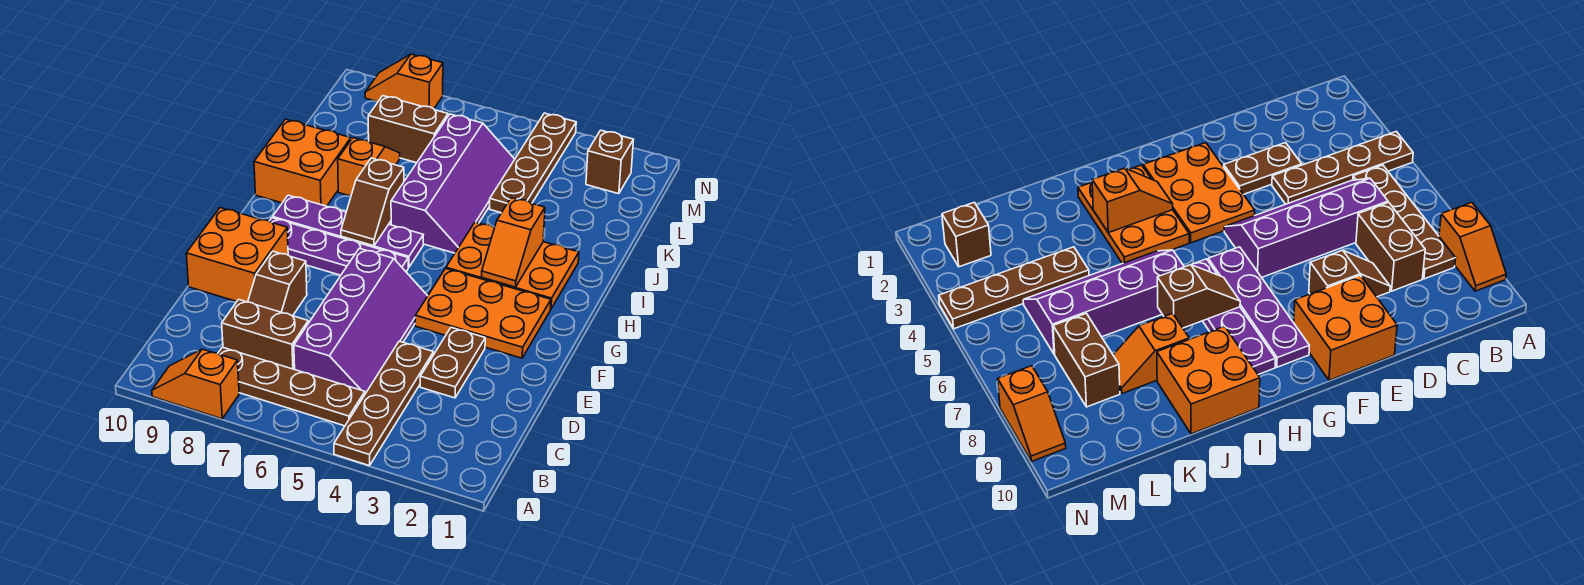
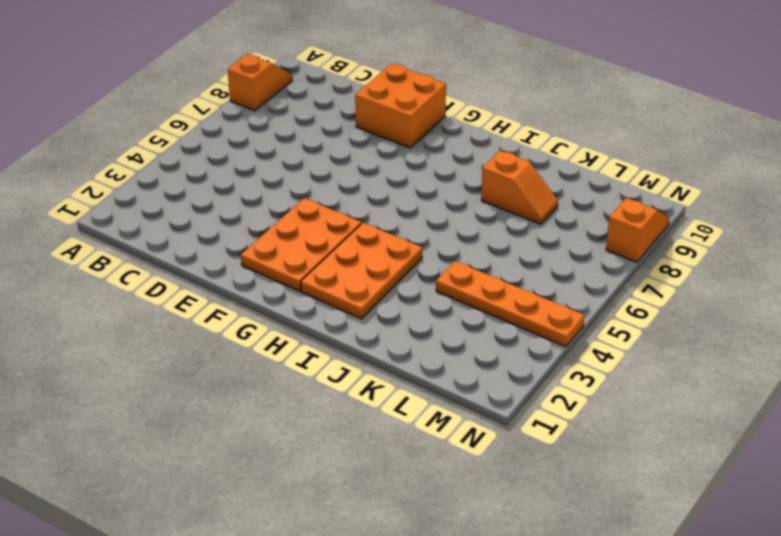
orange 1x4 plate [436,261,584,347] -> brown 1x4 plate [490,113,576,213]
none -> brown 1x4 plate [334,341,434,466]
none -> brown 1x4 plate [218,347,365,426]
none -> purple 2x4 slope [294,248,427,394]

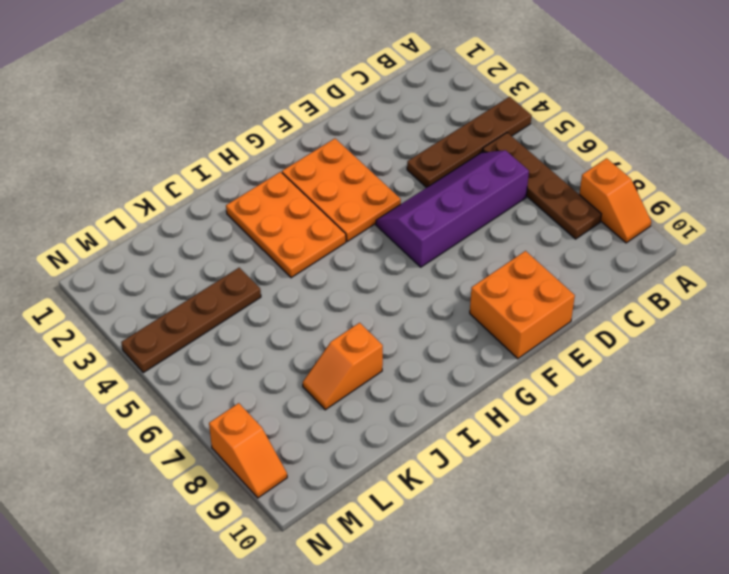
none -> brown 1x2 brick [222,300,308,370]
none -> brown 1x2 plate [420,327,485,398]
none -> brown 1x2 slope [248,251,307,316]

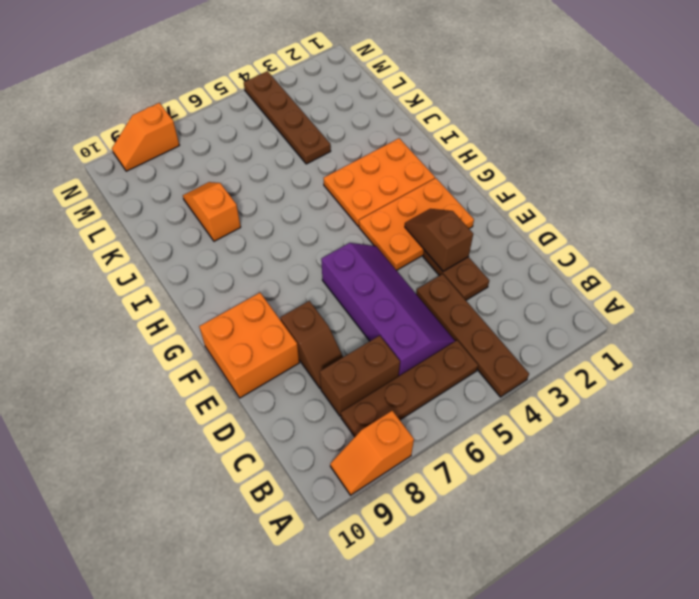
brown 1x2 slope [405,209,473,271] -> brown 1x2 slope turned to [341,158,404,246]
none -> purple 1x4 plate [270,218,408,275]
none -> purple 1x4 plate [273,195,423,267]
none -> purple 2x4 slope [391,114,515,253]

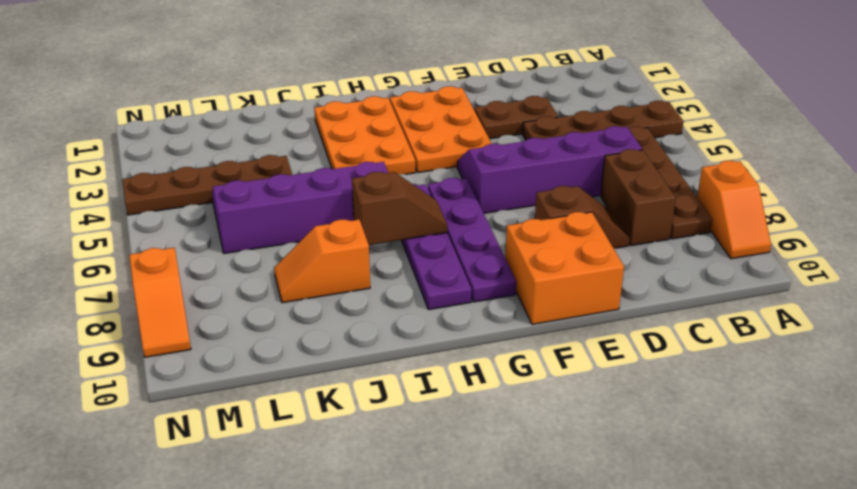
none -> orange 2x2 brick [254,119,351,206]
none -> brown 1x2 brick [368,96,448,163]
none -> brown 1x1 brick [586,130,633,194]

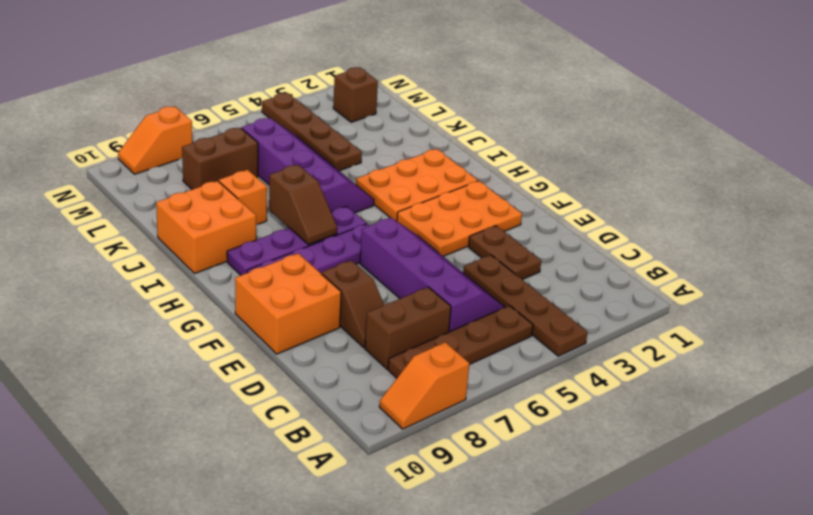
none -> orange 1x2 slope [482,198,545,287]

